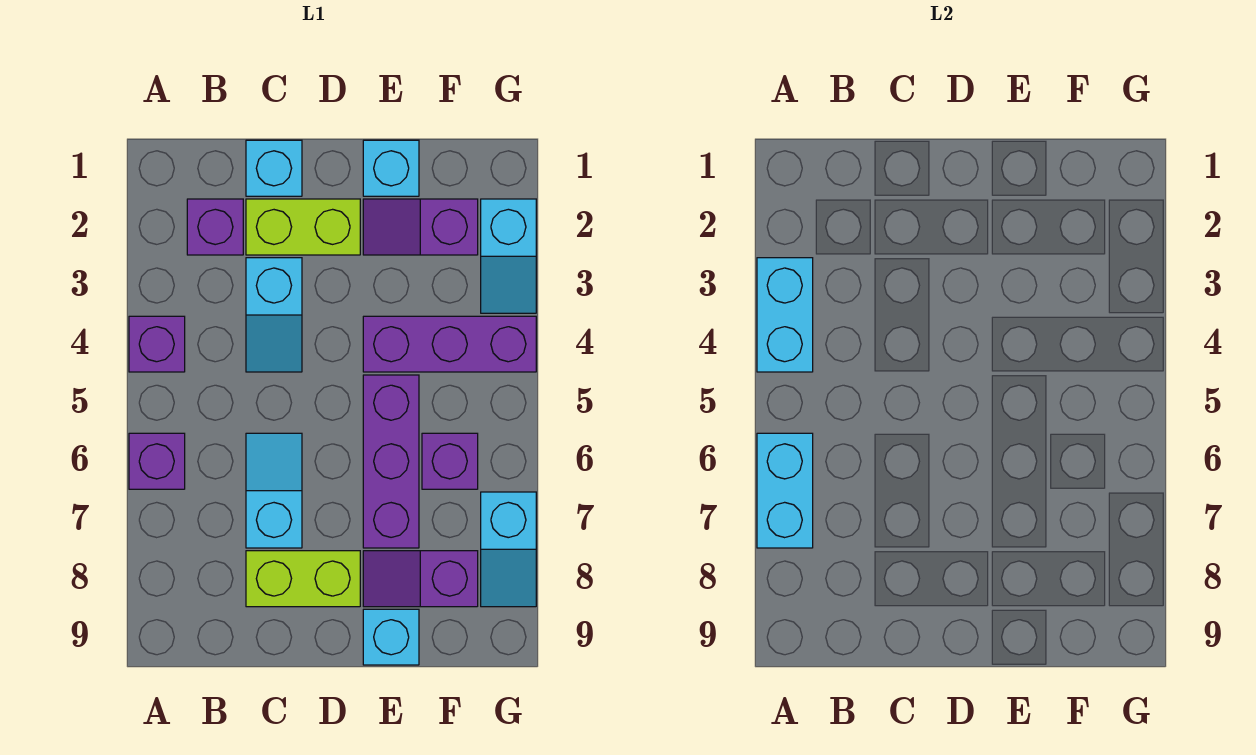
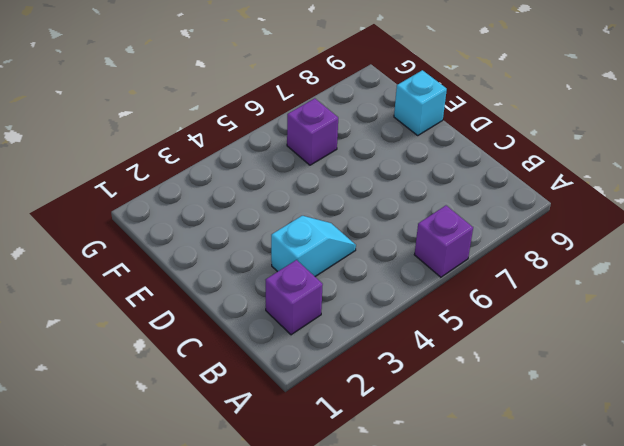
none -> purple 1x1 brick [129,316,185,372]
none -> cyan 1x1 brick [246,140,302,196]
none -> lime 1x2 brick [246,199,360,255]

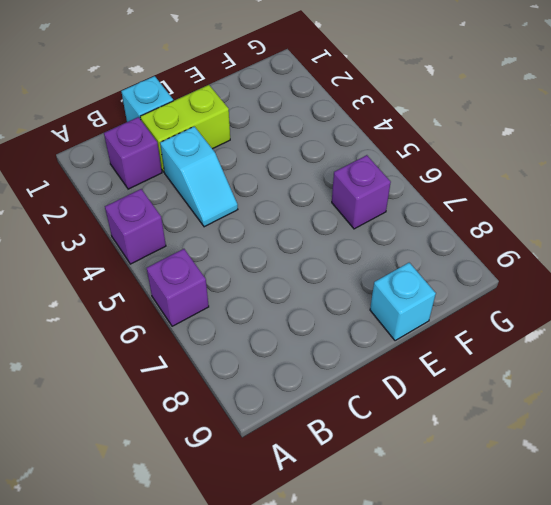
none -> cyan 1x2 slope [246,433,302,548]
none -> lime 1x2 brick [246,551,360,607]
none -> cyan 1x1 brick [363,140,419,196]

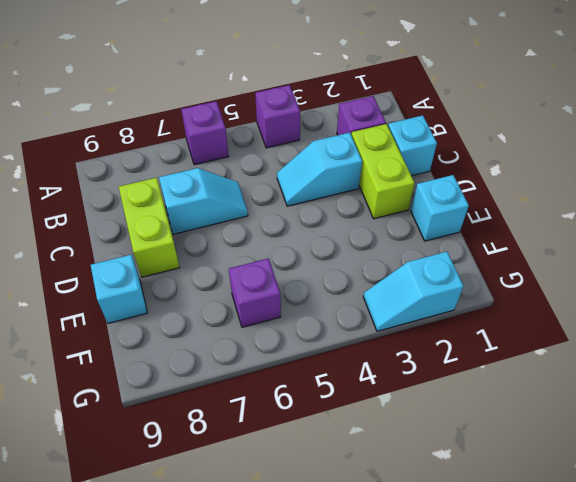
none -> purple 1x2 slope [363,199,478,255]
none -> purple 1x3 brick [363,316,536,372]
none -> purple 1x3 brick [363,375,419,548]

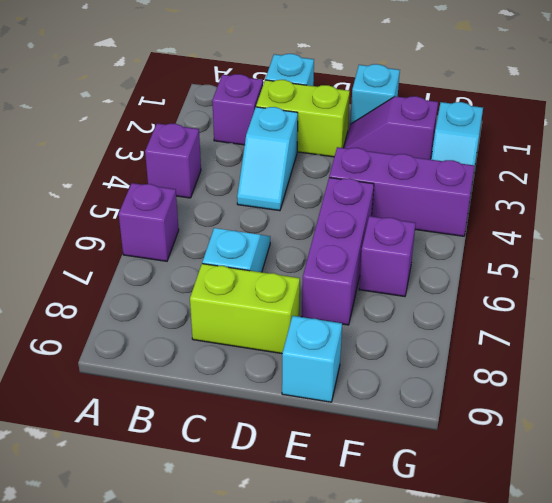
none -> purple 1x2 slope [363,551,478,607]
none -> cyan 1x2 slope [481,492,536,607]
none -> cyan 1x2 brick [757,258,813,372]

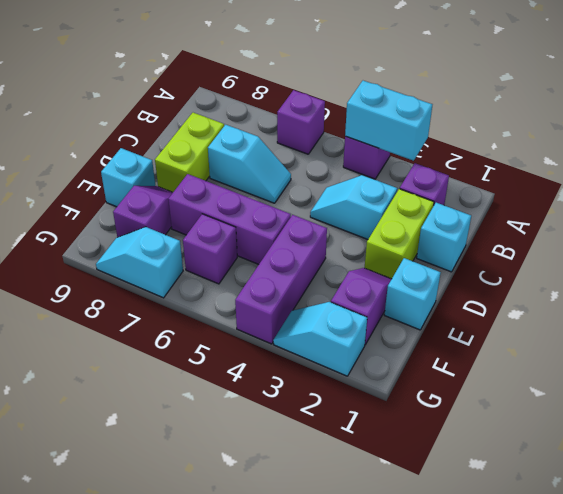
none -> cyan 1x2 brick [757,433,813,548]

